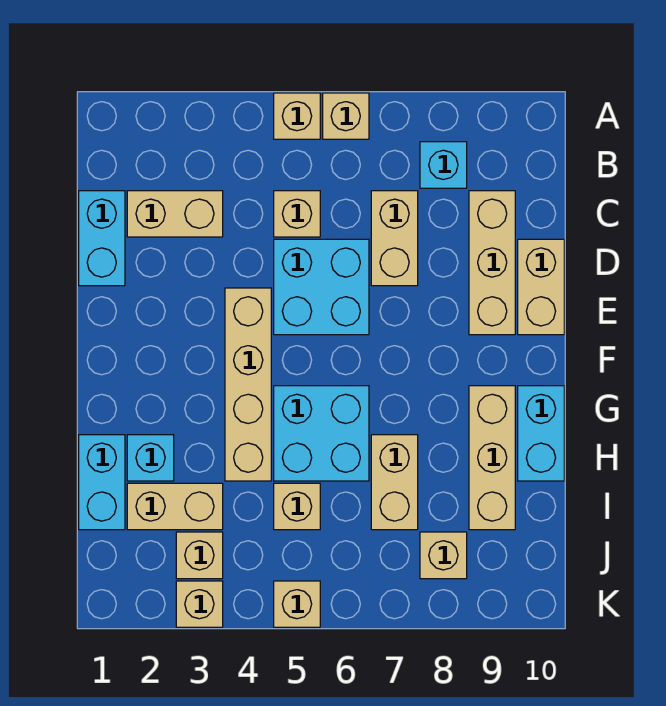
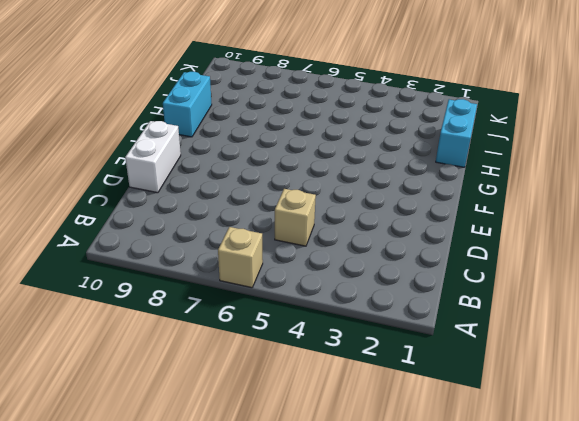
white 1x2 brick [125,121,181,193] -> tan 1x2 brick [518,239,564,335]
none -> tan 1x1 brick [274,93,320,139]
none -> cyan 1x1 brick [420,142,467,188]
none -> cyan 1x2 brick [79,191,125,286]

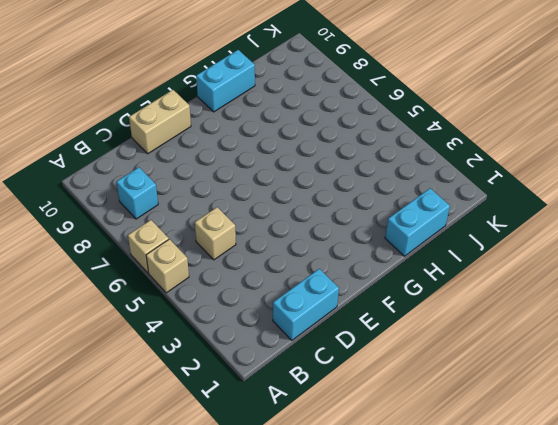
none -> tan 1x2 brick [127,191,223,237]
none -> tan 1x2 brick [371,191,418,286]
none -> tan 1x3 brick [469,191,515,335]

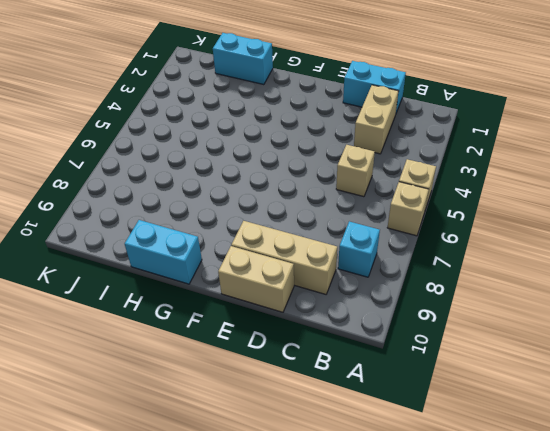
none -> tan 1x2 brick [371,191,418,286]
none -> cyan 2x2 brick [274,239,369,335]
none -> tan 1x4 brick [225,288,271,481]

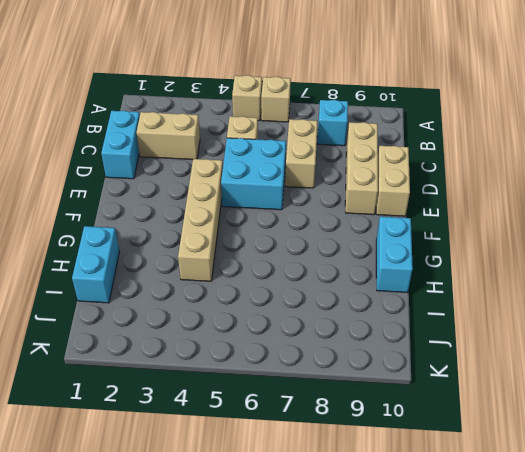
none -> cyan 2x2 brick [274,386,369,481]
none -> tan 1x3 brick [469,386,515,530]
none -> cyan 1x1 brick [127,435,174,481]

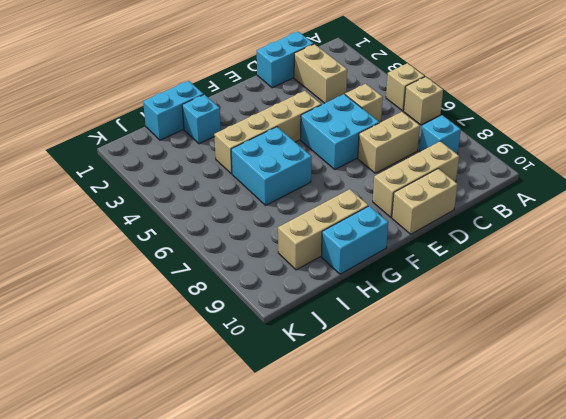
none -> tan 1x2 brick [371,435,418,530]
none -> tan 1x2 brick [127,483,223,530]
none -> tan 1x1 brick [274,483,320,530]

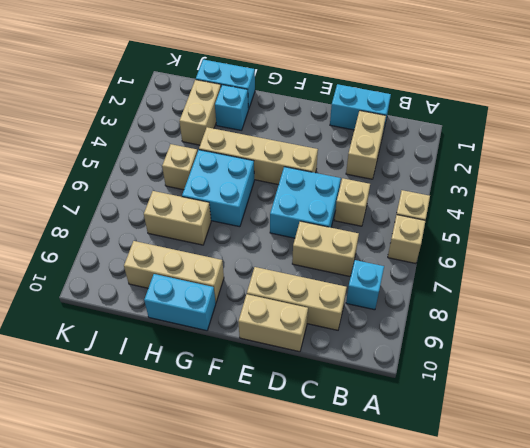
none -> tan 1x1 brick [176,532,223,579]
none -> tan 1x1 brick [420,532,467,579]
none -> tan 1x1 brick [176,581,223,627]

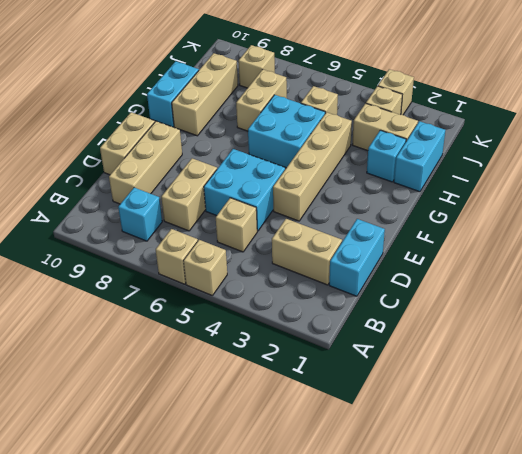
none -> tan 1x1 brick [274,581,320,627]

